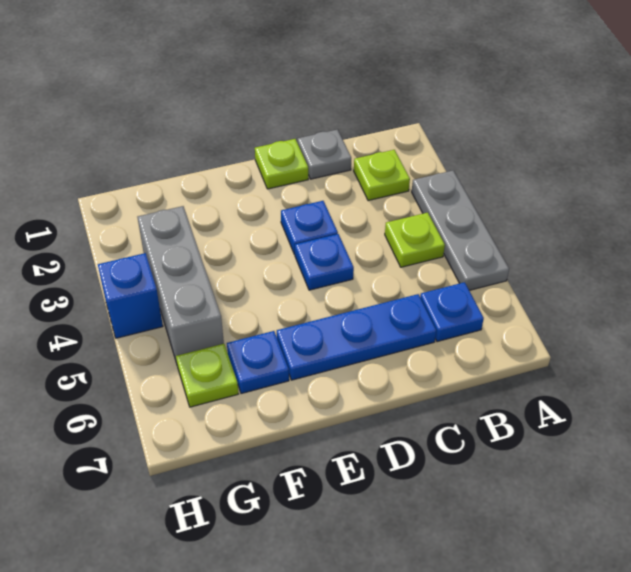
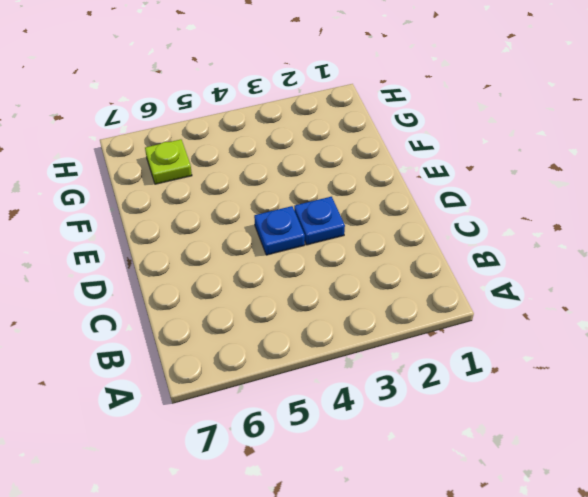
none -> grey 1x3 plate [412,171,509,290]
none -> lime 1x1 plate [354,150,410,201]
none -> lime 1x1 plate [385,213,445,267]

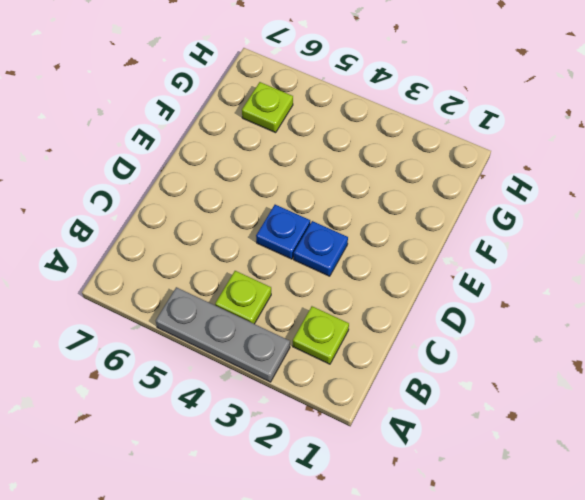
none -> blue 1x1 plate [420,282,484,342]
none -> grey 1x1 plate [298,130,351,179]
none -> blue 1x3 plate [277,294,436,380]

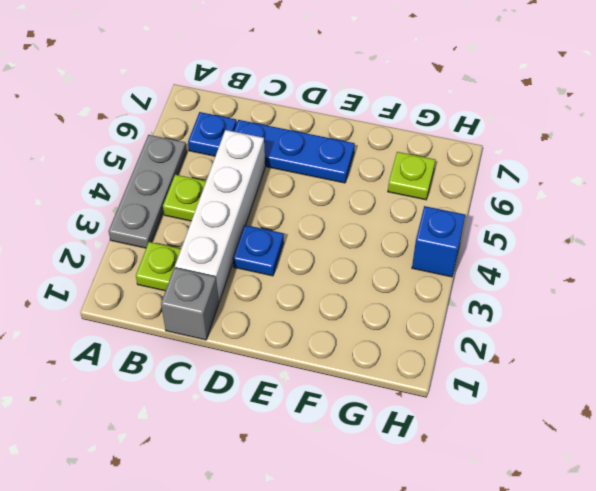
grey 1x1 brick [161,268,219,340] -> grey 1x1 plate [298,130,351,179]
white 1x4 brick [175,130,265,303] -> none
none -> lime 1x1 plate [255,139,308,189]
none -> blue 1x1 plate [295,234,354,290]
none -> blue 1x1 plate [227,331,289,394]

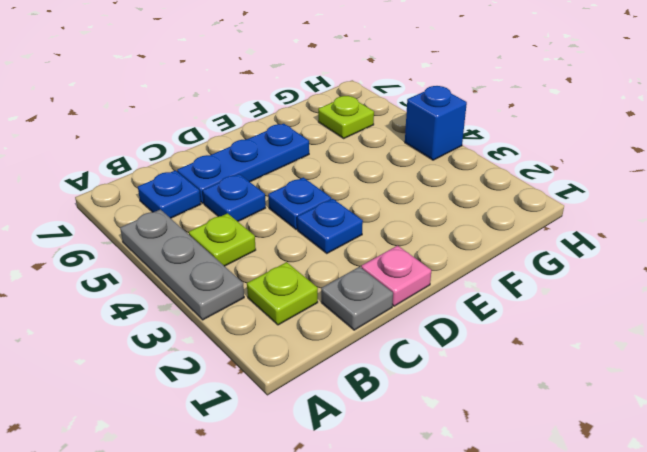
blue 1x1 plate [203,174,266,221] -> blue 1x1 plate moved to [227,331,289,394]
pink 1x1 plate [361,246,431,306] -> lime 1x1 plate [255,139,308,189]
none -> grey 1x3 brick [137,206,224,363]

